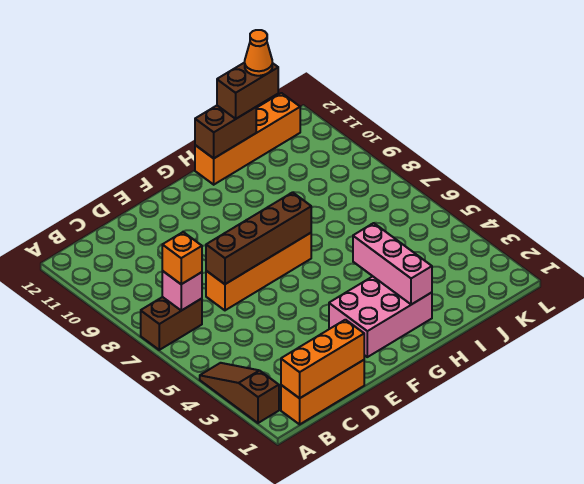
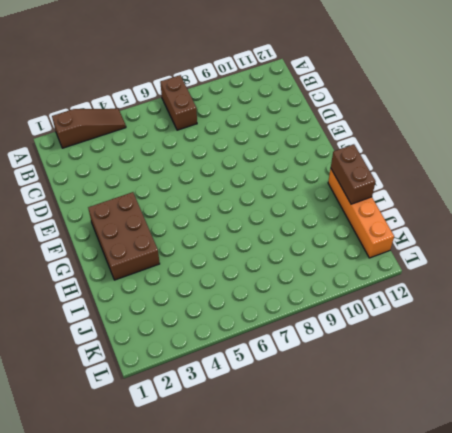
brown 2x3 brick [88,192,160,280] -> pink 2x3 brick [329,276,432,357]
none -> orange 1x3 brick [281,360,364,424]
none -> orange 1x4 brick [206,233,311,310]
none -> orange 1x3 brick [281,320,364,398]

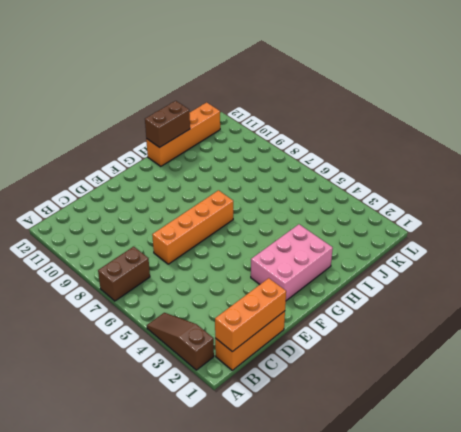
none -> pink 1x1 brick [162,271,202,311]
none -> brown 1x4 brick [206,192,311,284]
none -> pink 1x3 brick [353,223,432,305]

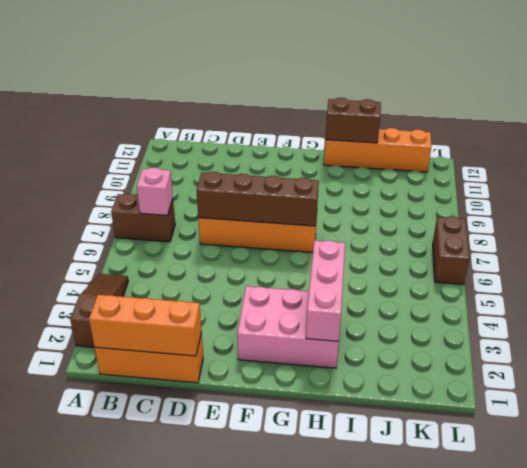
brown 1x2 brick [433,216,470,285] -> brown 1x2 brick turned to [217,62,278,119]
none -> orange 1x1 brick [162,232,202,284]
none -> orange 1x1 cone [245,30,272,76]

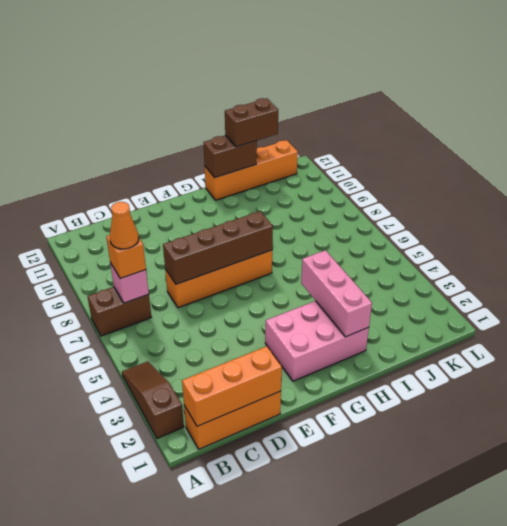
orange 1x1 cone [110,202,139,249] -> orange 1x1 cone moved to [245,30,272,76]

